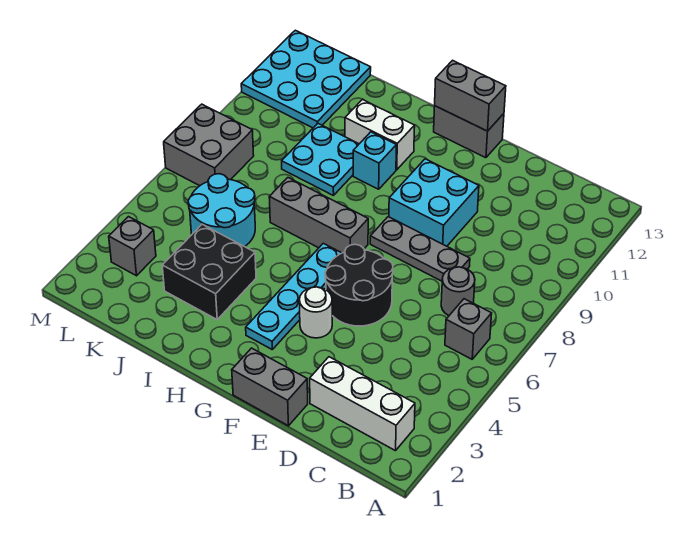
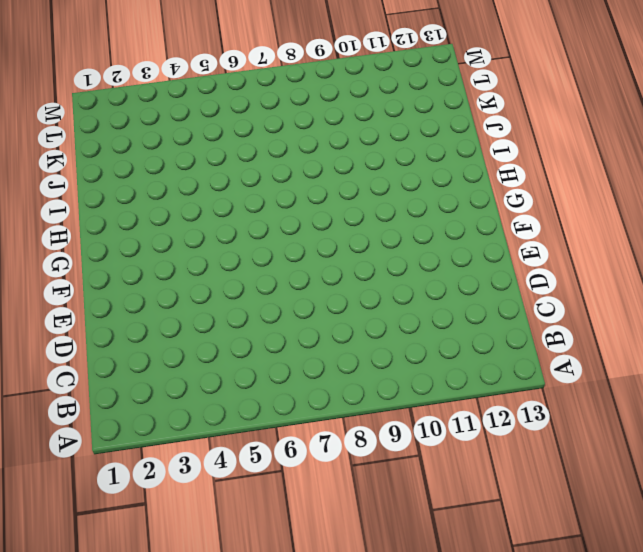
none -> white 1x3 brick [310,357,415,451]
none -> grey 1x1 brick [445,299,492,359]
none -> grey 1x1 round brick [441,267,475,316]

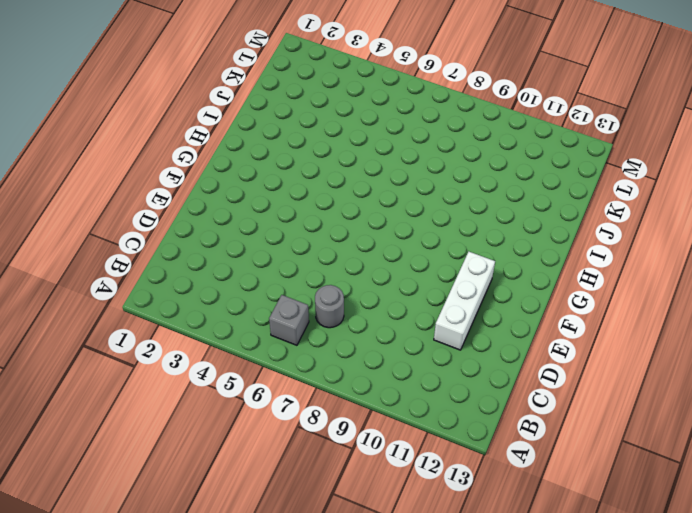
white 1x3 brick [434,252,495,350] -> white 1x3 brick moved to [310,357,415,451]
none -> grey 1x3 plate [370,217,470,281]
none -> grey 1x2 brick [232,348,308,426]
none -> black 2x2 round brick [325,244,393,326]

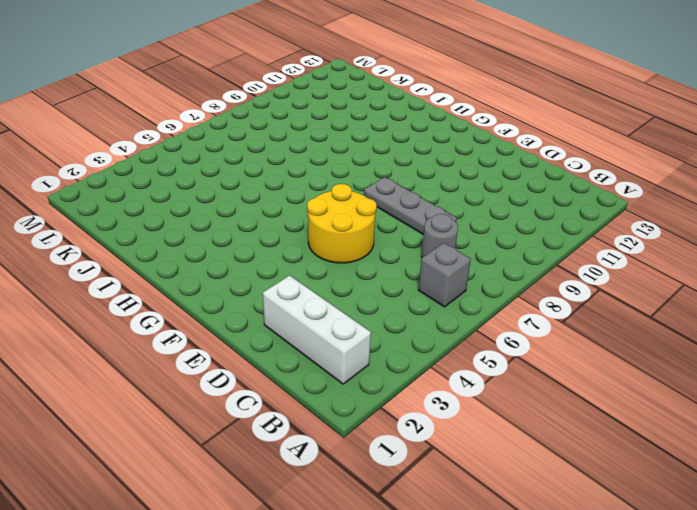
yellow 2x2 round brick [307,184,377,263] -> black 2x2 round brick [325,244,393,326]
none -> grey 1x2 brick [232,348,308,426]
none -> cyan 2x2 brick [389,159,479,246]
none -> white 1x1 round brick [299,287,332,338]

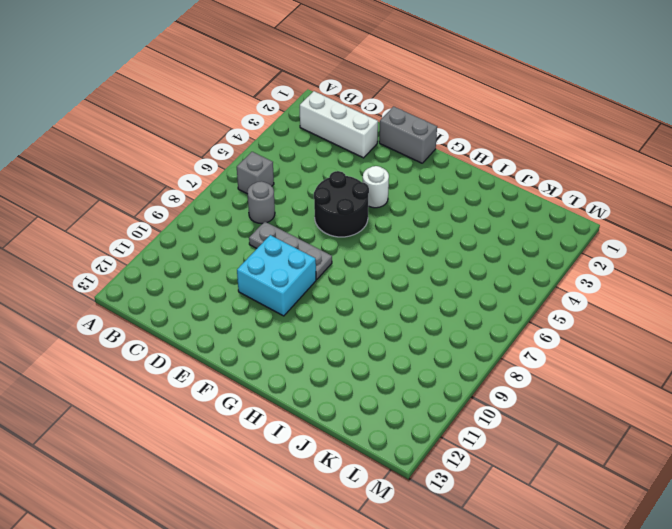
none -> grey 1x2 brick [434,106,504,158]
none -> cyan 1x4 plate [246,243,341,349]
none -> grey 1x3 brick [269,178,368,253]

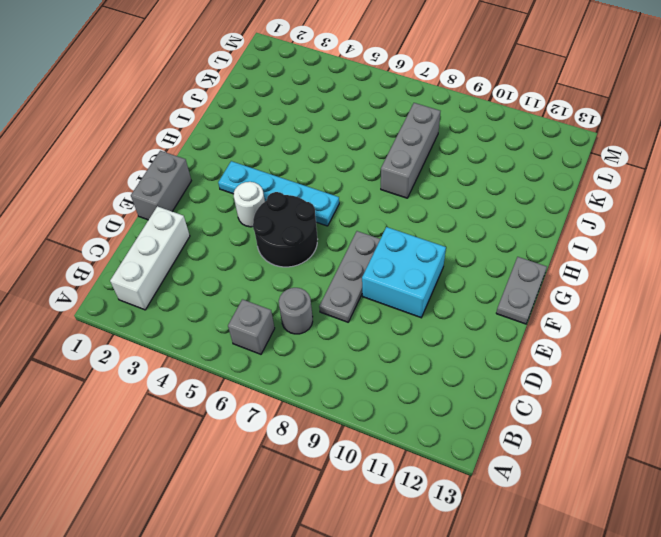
grey 1x2 plate [496,257,547,324] -> grey 1x2 brick [434,106,504,158]
grey 1x3 brick [381,103,440,198] -> grey 1x3 brick moved to [269,178,368,253]
none -> cyan 1x1 brick [353,132,396,189]
none -> white 1x2 brick [345,100,415,170]
none -> black 2x2 brick [162,224,256,319]

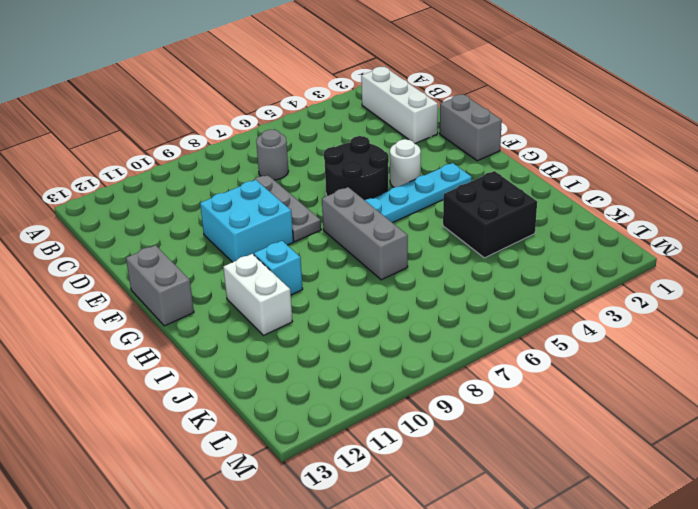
none -> grey 1x1 brick [445,299,492,359]
none -> cyan 2x2 plate [282,124,359,196]
none -> cyan 2x2 round brick [188,174,255,247]

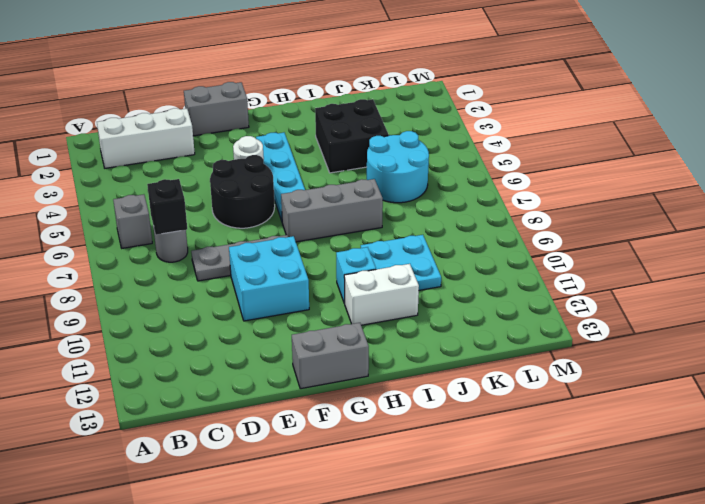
black 1x1 brick [147,179,187,235] -> none
none -> cyan 3x3 plate [241,30,371,128]
none -> grey 1x1 brick [109,217,156,276]
none -> grey 2x2 brick [164,104,254,186]

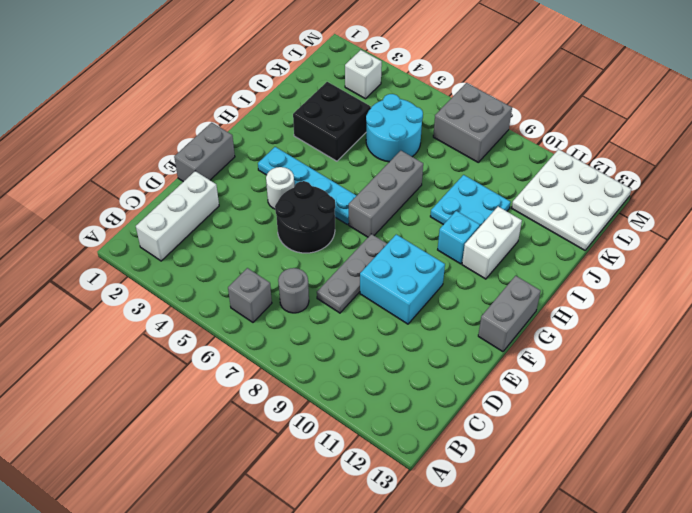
white 3x3 plate [512,149,631,250] -> cyan 3x3 plate [241,30,371,128]
white 1x1 brick [345,50,382,99] -> grey 1x1 brick [109,217,156,276]
none -> grey 1x2 brick [435,60,506,131]

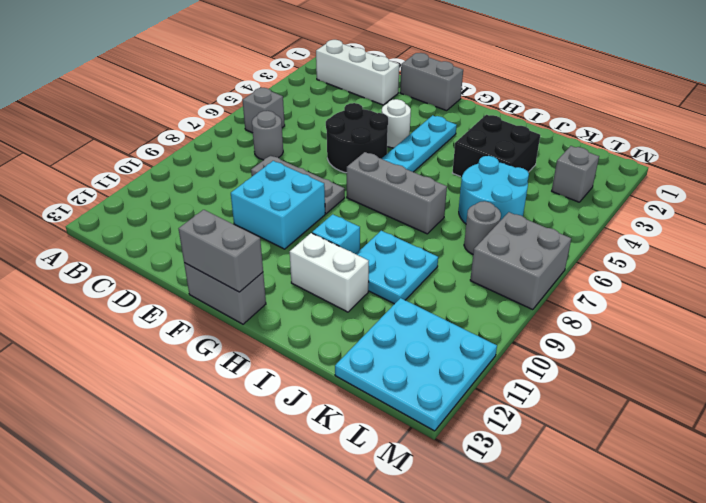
grey 1x1 round brick [464,201,501,254] -> none

